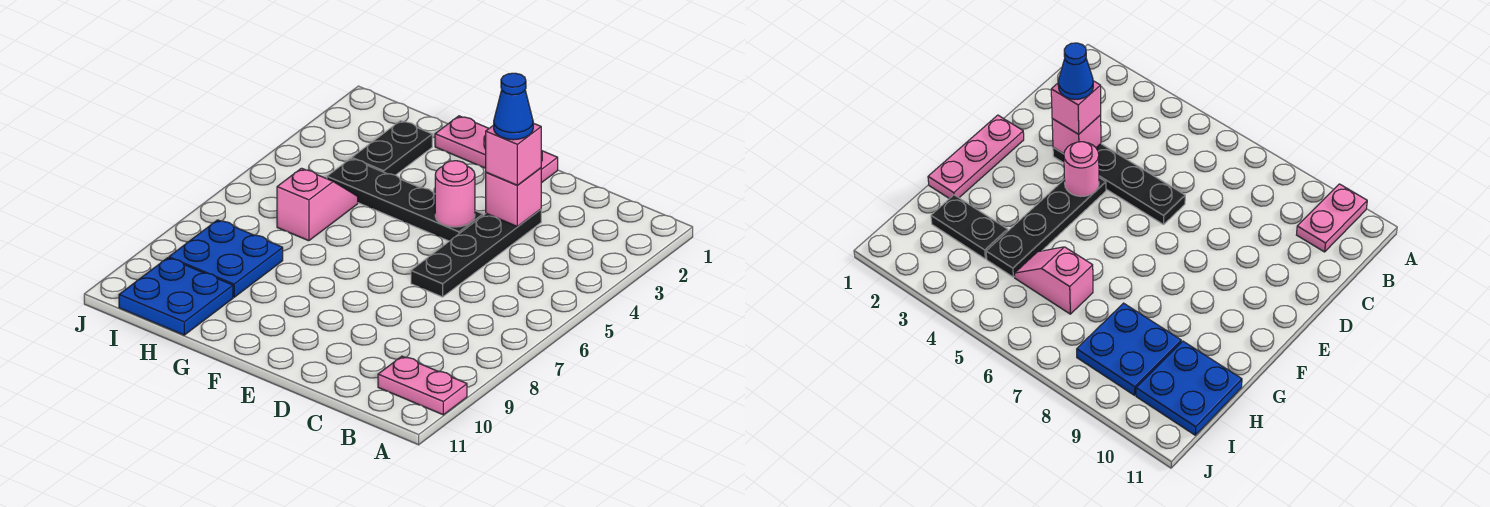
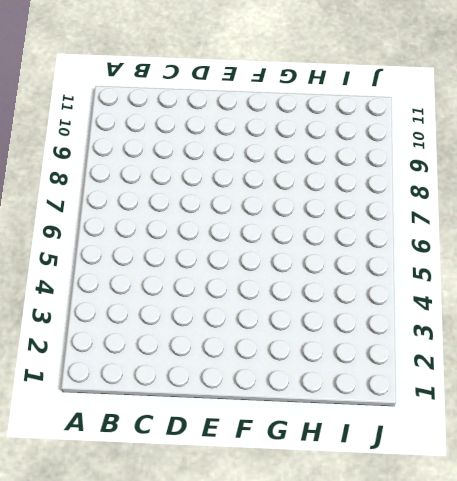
none -> pink 1x2 plate [378,356,467,415]
none -> black 1x4 plate [411,209,541,297]
none -> pink 1x3 plate [435,116,558,183]

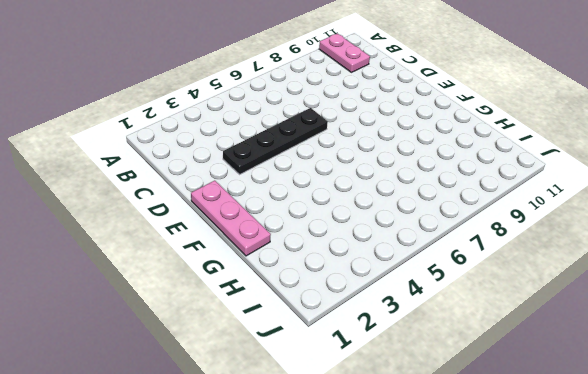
none -> black 1x4 plate [327,158,483,241]
none -> black 1x2 plate [352,121,432,175]
none -> pink 1x2 slope [277,168,358,241]

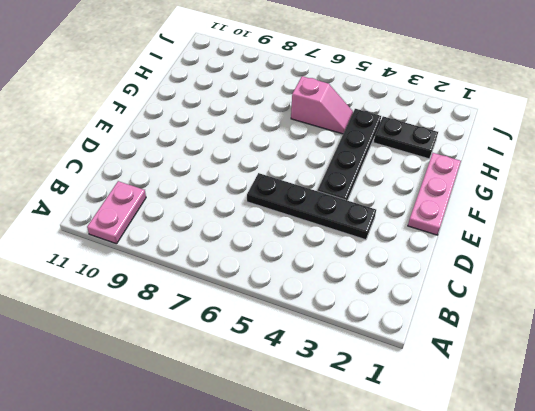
none -> blue 2x2 plate [169,220,283,297]
none -> blue 2x2 plate [119,258,233,335]
none -> pink 1x1 brick [486,168,541,226]

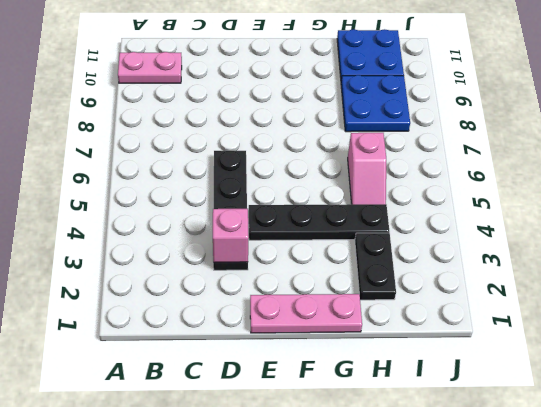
none -> pink 1x1 round brick [435,161,475,227]
none -> pink 1x1 brick [486,123,541,185]
none -> blue 1x1 cone [494,73,533,140]

